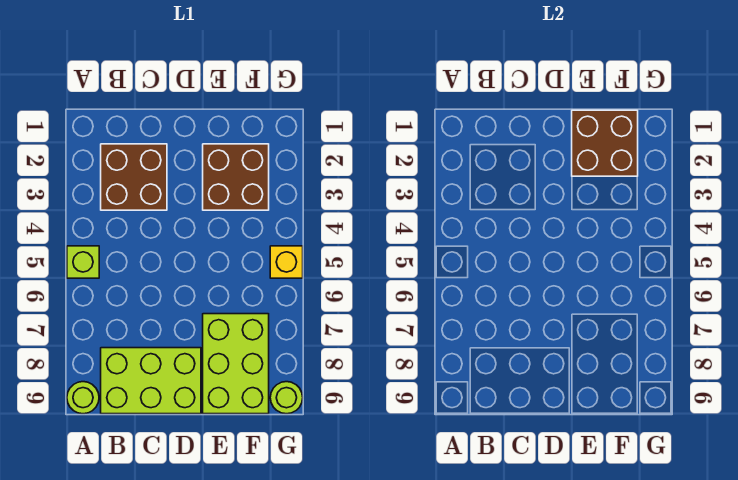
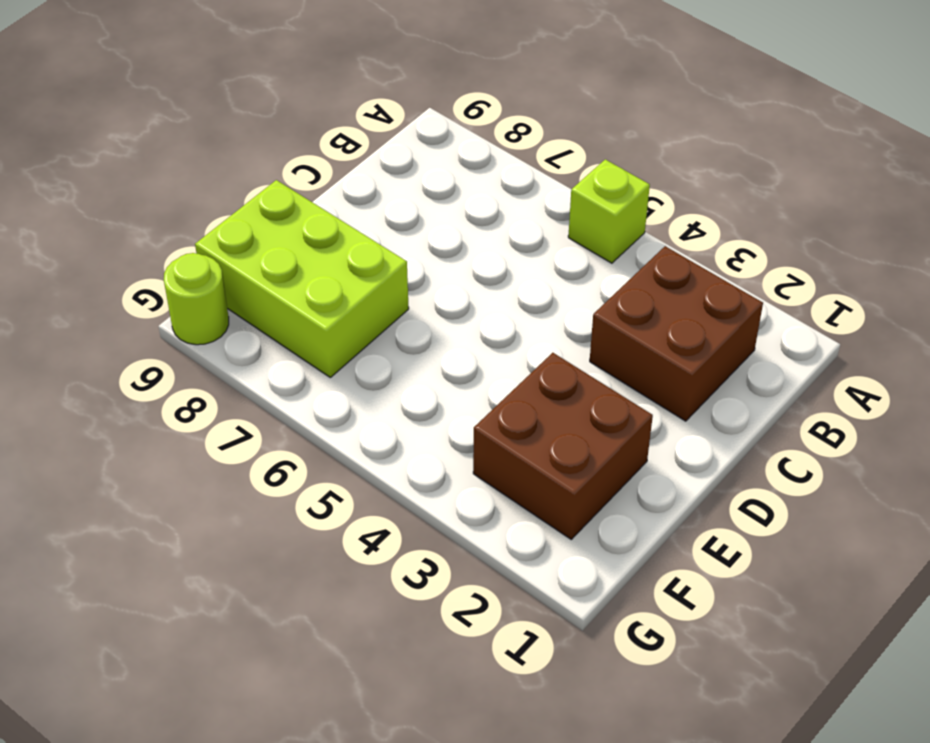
none -> lime 1x1 round brick [67,382,99,414]
none -> lime 2x3 brick [101,348,201,414]

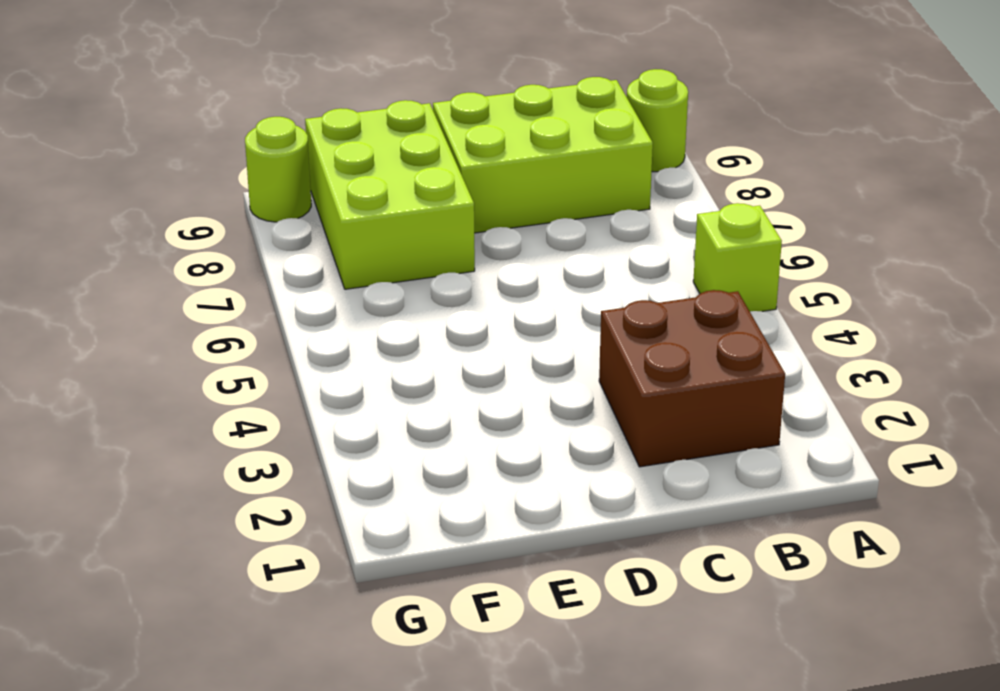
none -> brown 2x2 brick [203,144,269,210]
none -> yellow 1x1 brick [270,246,303,278]

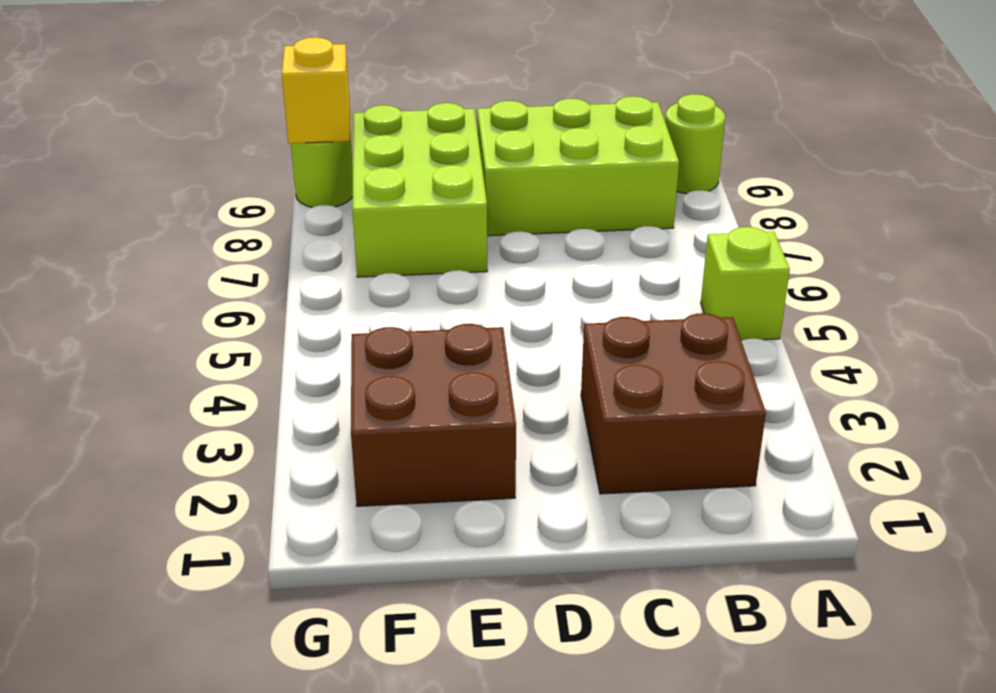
yellow 1x1 brick [282,37,350,143] -> yellow 1x1 brick moved to [270,246,303,278]
none -> brown 2x2 brick [572,110,638,176]

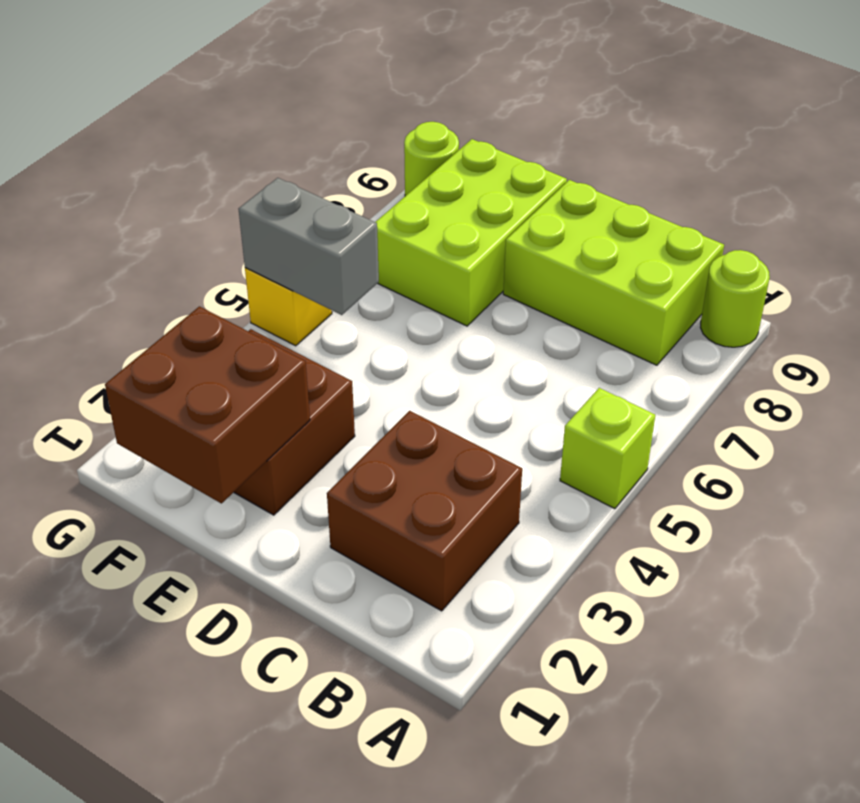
grey 1x2 brick [239,178,379,315] -> none

